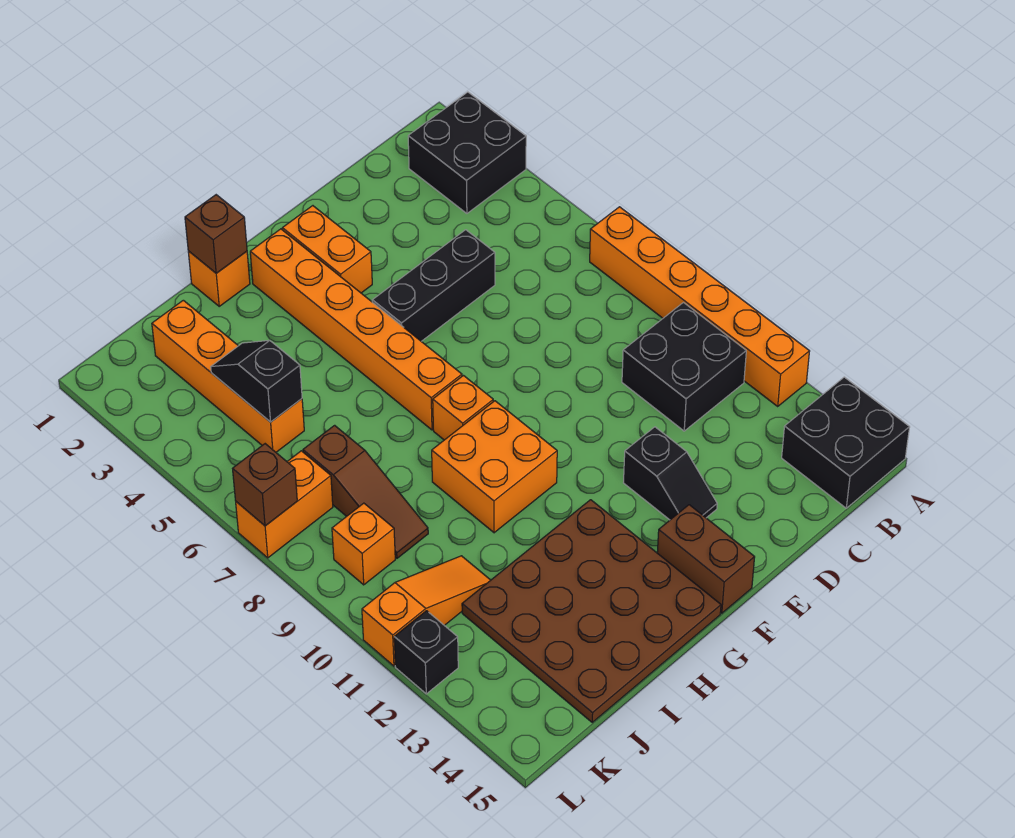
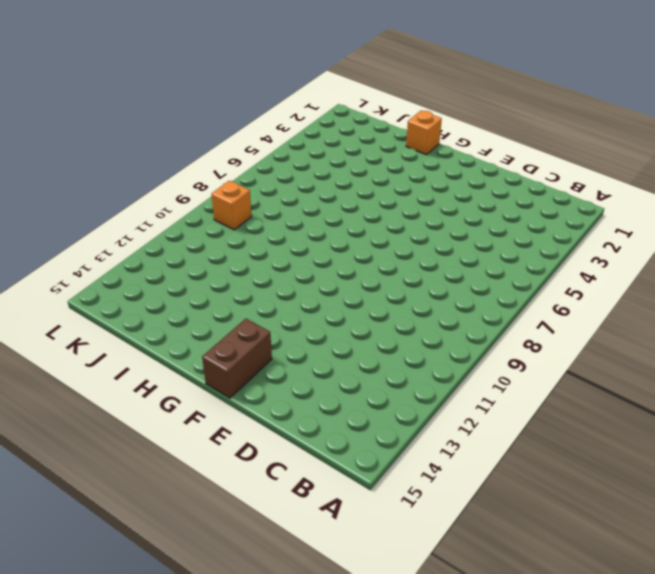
none -> black 2x2 brick [408,92,526,213]
none -> orange 1x6 brick [590,207,810,406]
none -> black 2x2 brick [782,377,910,508]

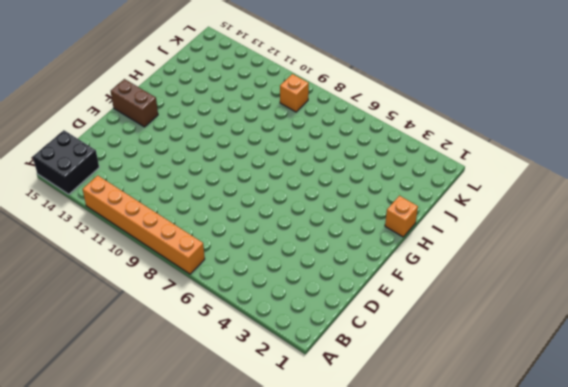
none -> black 2x2 brick [408,92,526,213]
none -> black 2x2 brick [622,303,746,431]
none -> black 1x3 brick [372,230,495,341]

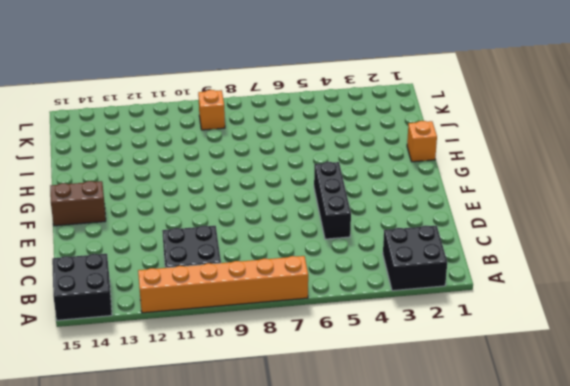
none -> black 1x2 slope [624,427,717,520]
none -> orange 1x2 brick [282,206,372,293]
none -> orange 1x6 brick [250,229,462,430]

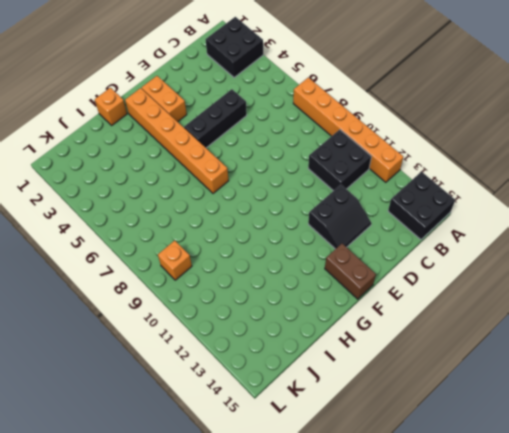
black 2x2 slope [308,185,371,249] -> black 1x2 slope [624,427,717,520]
none -> orange 1x1 brick [433,376,493,440]
none -> orange 2x2 brick [432,401,557,533]
none -> brown 4x4 plate [462,500,721,722]

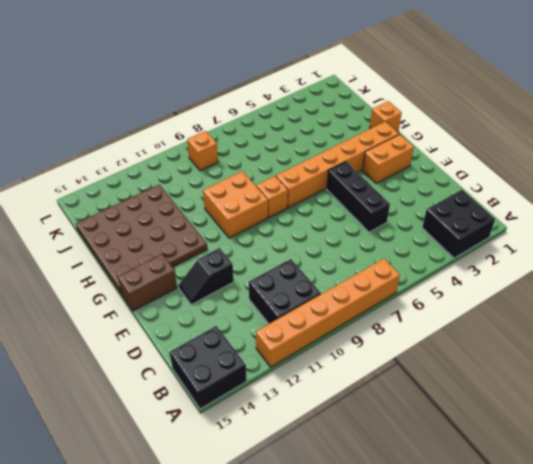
none -> orange 1x4 brick [152,300,304,452]
none -> brown 1x3 slope [303,425,428,558]
none -> orange 1x3 slope [362,556,490,666]

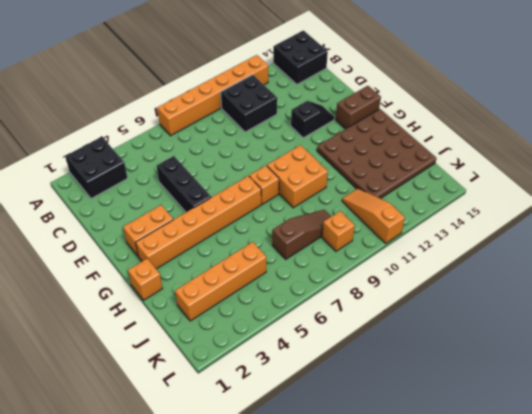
none -> orange 1x2 brick [236,451,333,558]
none -> black 1x1 brick [394,611,458,694]
none -> brown 1x1 brick [185,195,247,273]

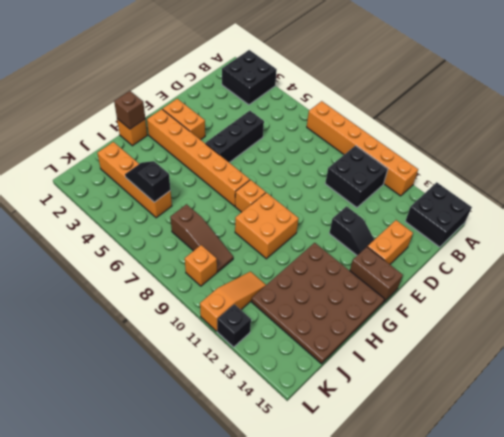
orange 1x2 brick [368,220,413,264] -> orange 1x2 brick moved to [236,451,333,558]
none -> brown 1x1 brick [233,444,297,526]

